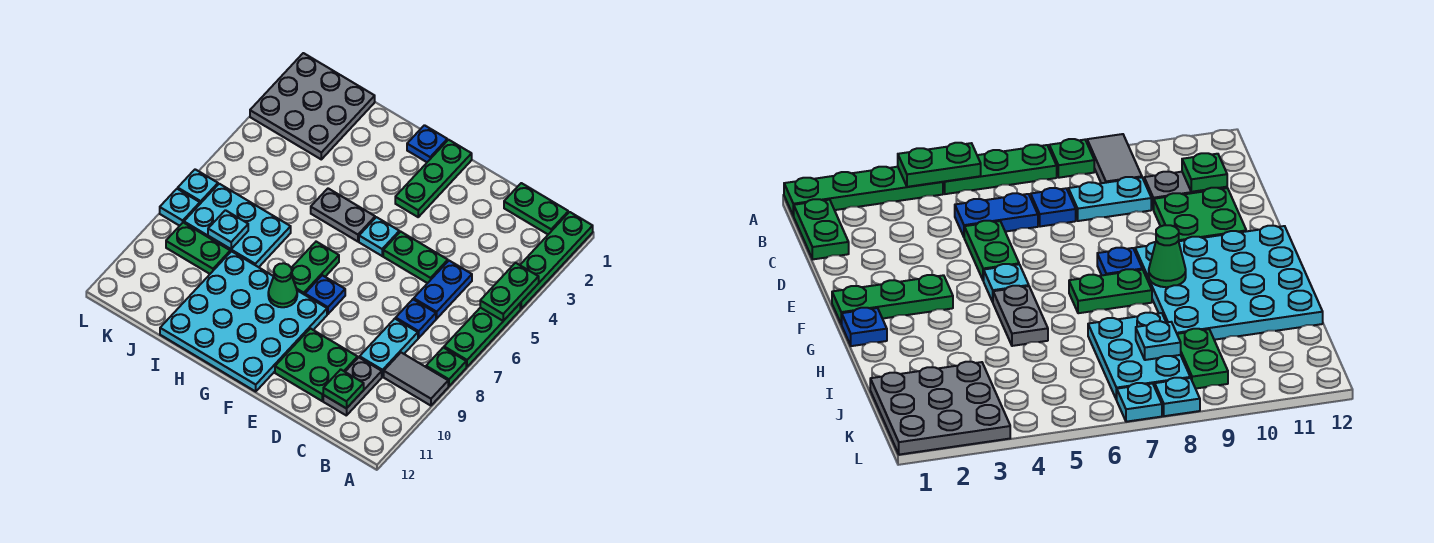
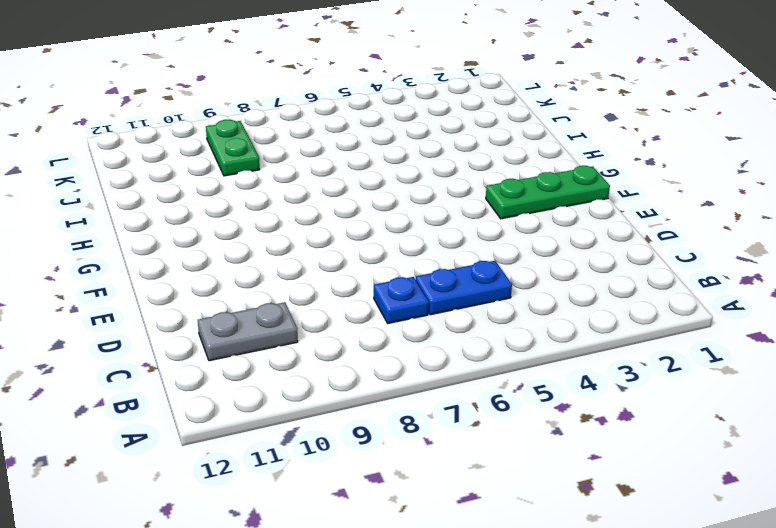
none -> green 1x4 plate [520,212,593,309]
none -> green 1x3 plate [444,304,520,367]
none -> green 1x1 plate [426,347,466,386]

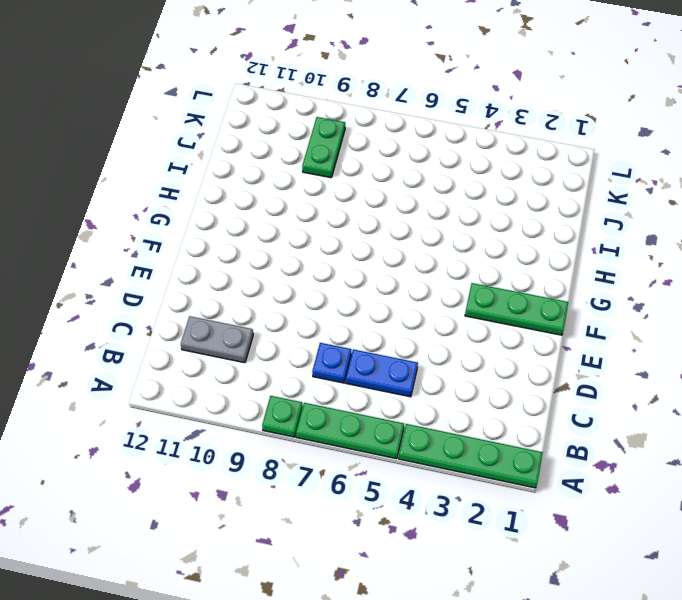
none -> grey 1x2 tile [384,353,448,406]
none -> green 1x2 plate [504,183,568,234]
none -> cyan 1x2 plate [360,319,418,377]

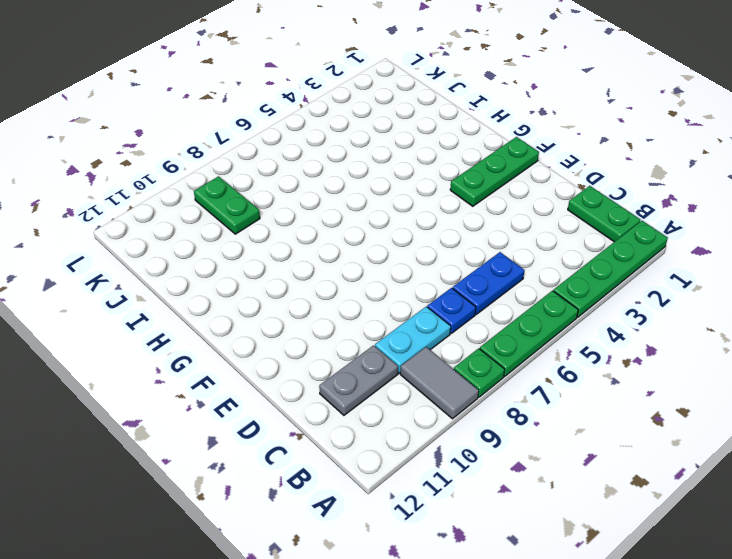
none -> green 1x2 plate [383,232,448,283]
none -> green 2x2 plate [275,328,358,401]
none -> cyan 1x1 plate [359,217,399,256]

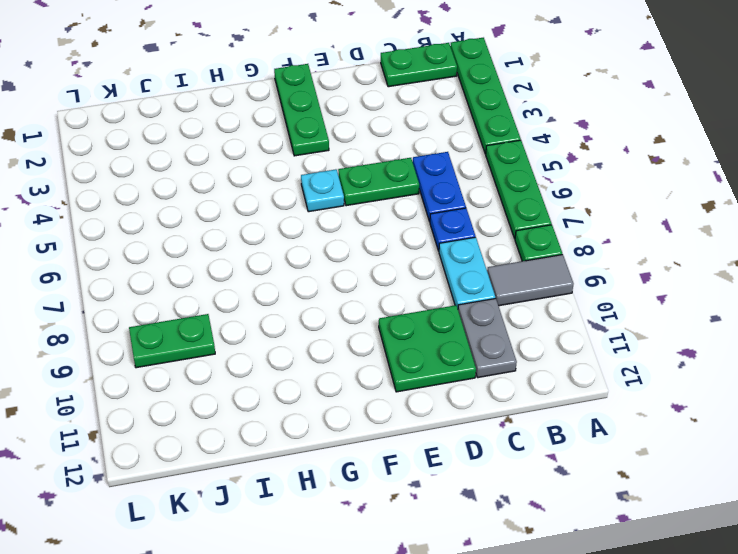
none -> blue 1x1 plate [305,275,345,314]
none -> cyan 4x4 plate [160,251,327,391]
none -> blue 1x1 plate [407,125,447,162]

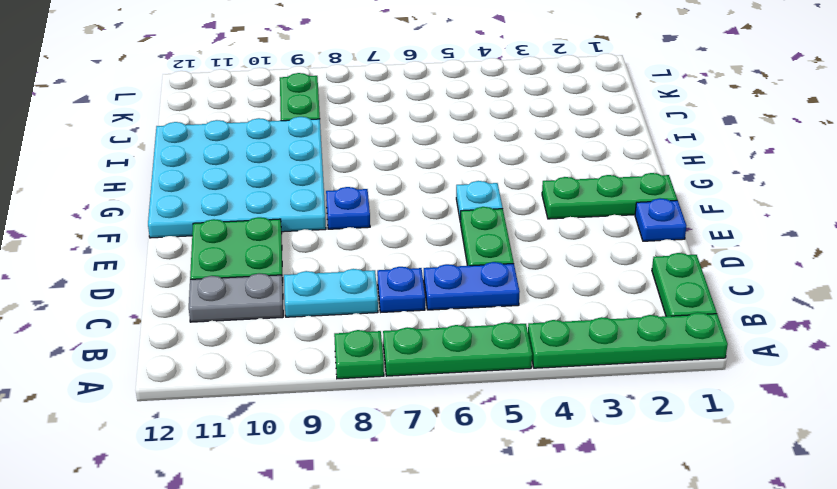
blue 1x1 plate [635,198,686,241] -> blue 1x1 plate moved to [407,125,447,162]
none -> grey 1x2 tile [384,353,448,406]
none -> grey 1x2 plate [311,188,375,242]
none -> green 1x2 plate [291,242,339,295]

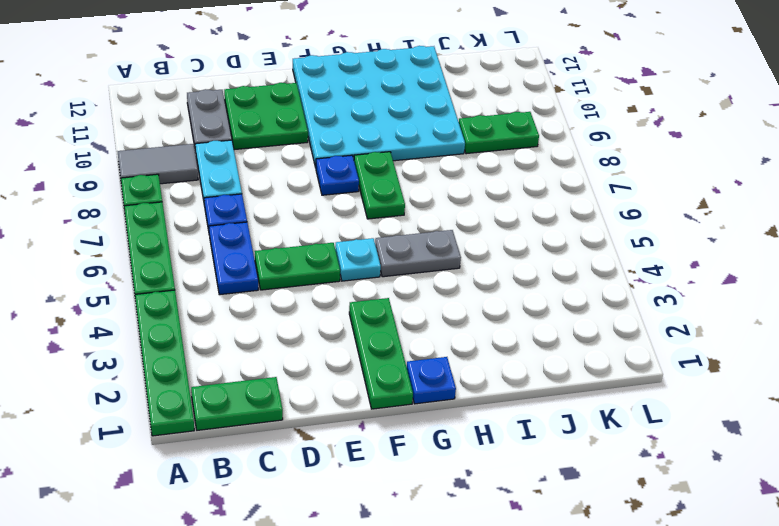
none -> cyan 2x3 plate [184,184,291,267]
none -> grey 3x3 plate [250,53,375,159]
none -> cyan 1x1 plate [178,169,218,204]

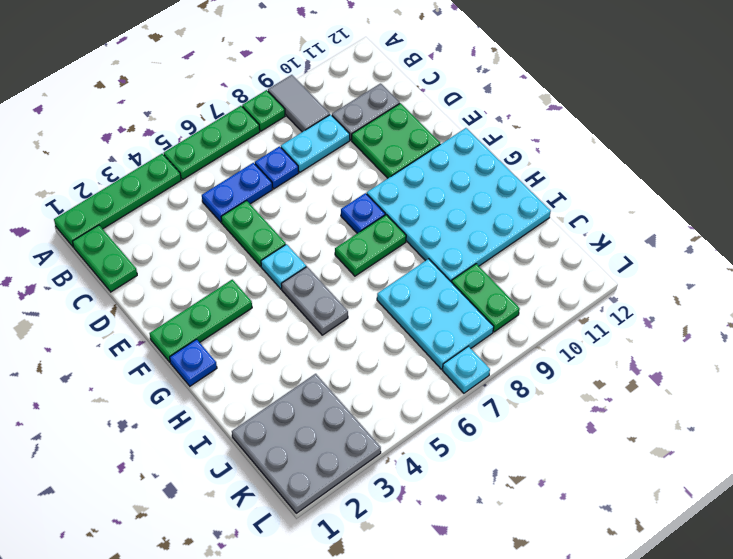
none -> cyan 1x1 plate [160,189,200,226]
none -> green 1x2 plate [480,263,539,321]
none -> green 1x1 plate [323,369,364,409]

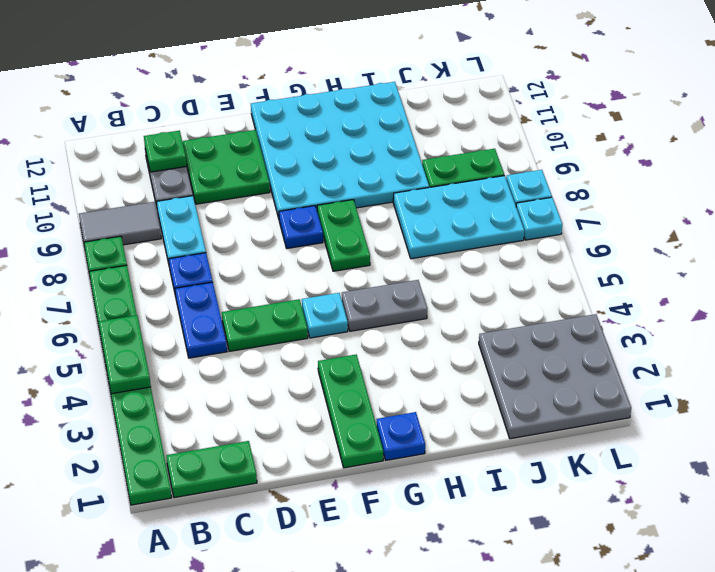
none -> green 1x1 cone [268,263,297,307]
none -> cyan 1x1 plate [208,210,248,249]

